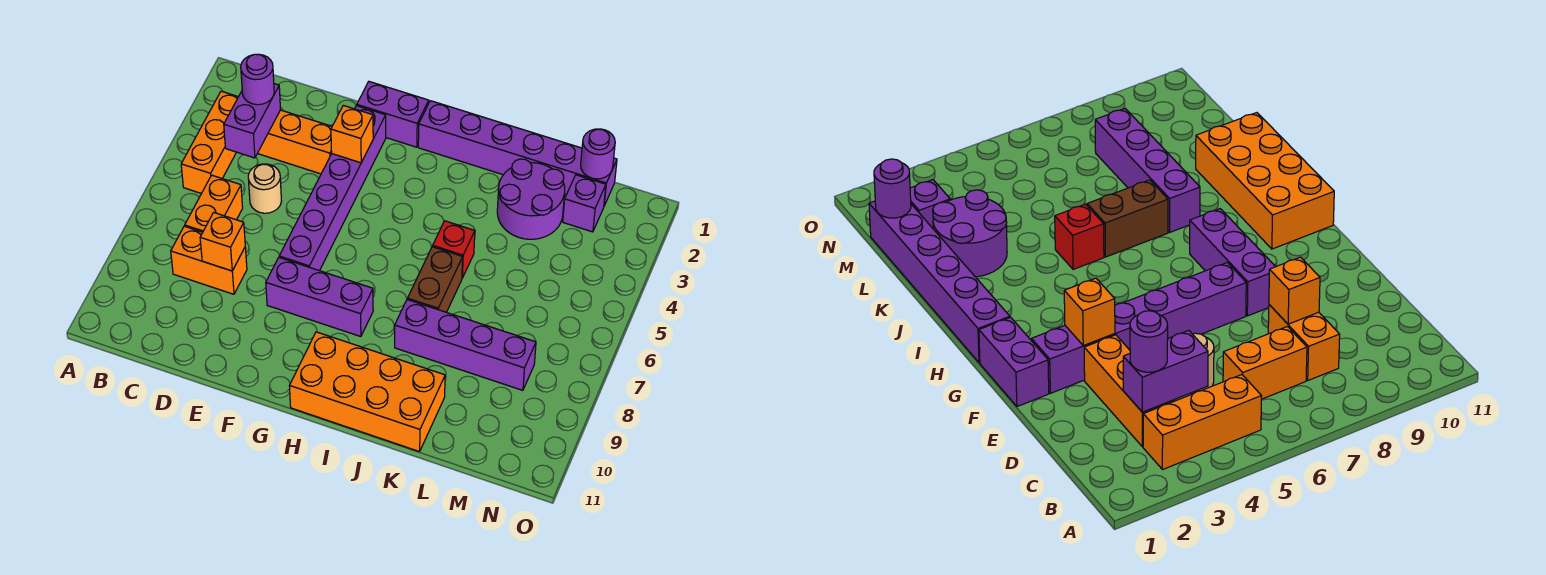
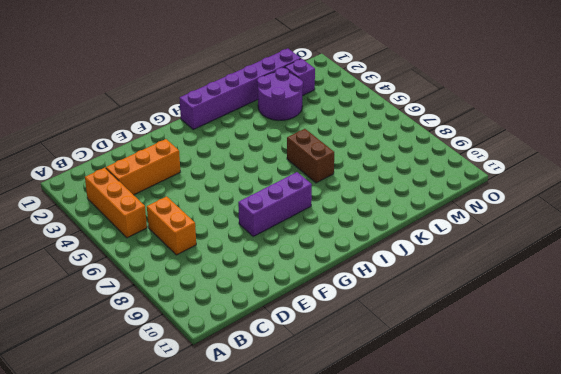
none -> orange 1x2 brick [171,226,247,294]
none -> tan 1x1 round brick [248,164,281,213]
none -> purple 1x2 brick [357,82,429,147]

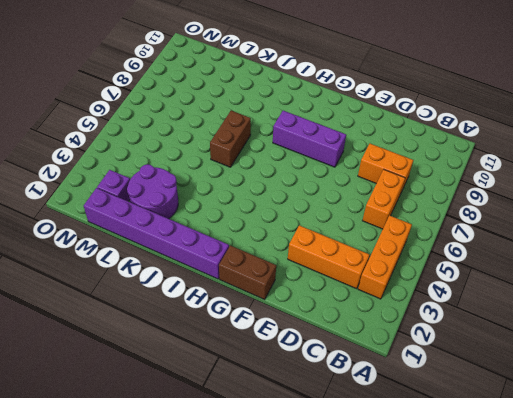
brown 1x2 brick [219,245,276,299] -> purple 1x2 brick [357,82,429,147]
none -> tan 1x1 round brick [248,164,281,213]
none -> purple 1x6 brick [279,106,386,271]
none -> orange 2x4 brick [290,332,445,452]

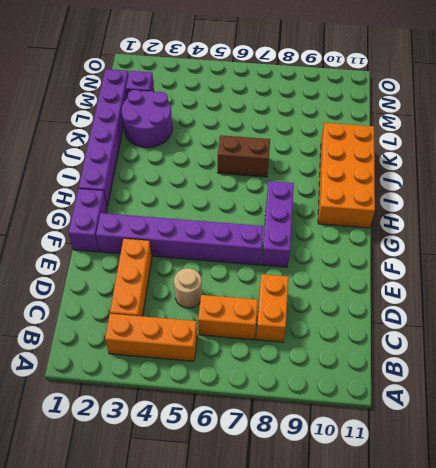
none -> red 1x1 brick [433,221,475,278]
none -> purple 1x4 brick [395,300,536,390]
none -> purple 1x2 brick [224,84,280,158]

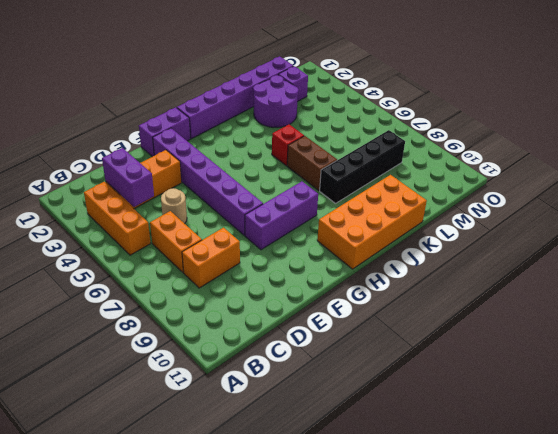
black 1x4 brick [320,130,405,203] -> purple 1x4 brick [395,300,536,390]
none -> orange 1x1 brick [200,212,245,271]
none -> orange 1x1 brick [331,105,373,163]
none -> purple 1x1 round brick [581,129,615,179]

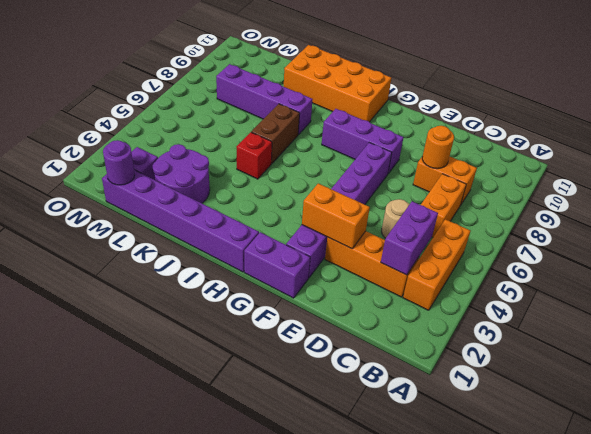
orange 1x1 round brick [422,126,454,169] -> orange 1x1 brick [200,212,245,271]
orange 1x2 brick [302,183,370,249] -> orange 1x1 brick [331,105,373,163]
none -> purple 1x1 round brick [241,54,274,105]

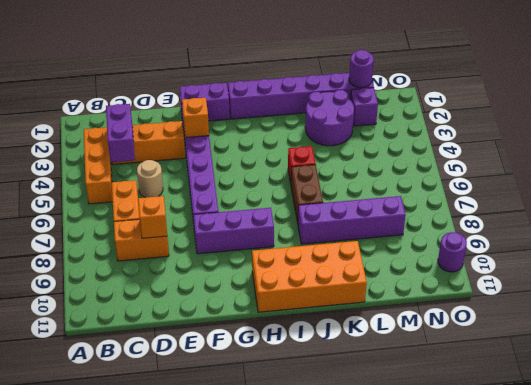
purple 1x1 round brick [438,232,467,272] -> purple 1x1 round brick moved to [241,54,274,105]

